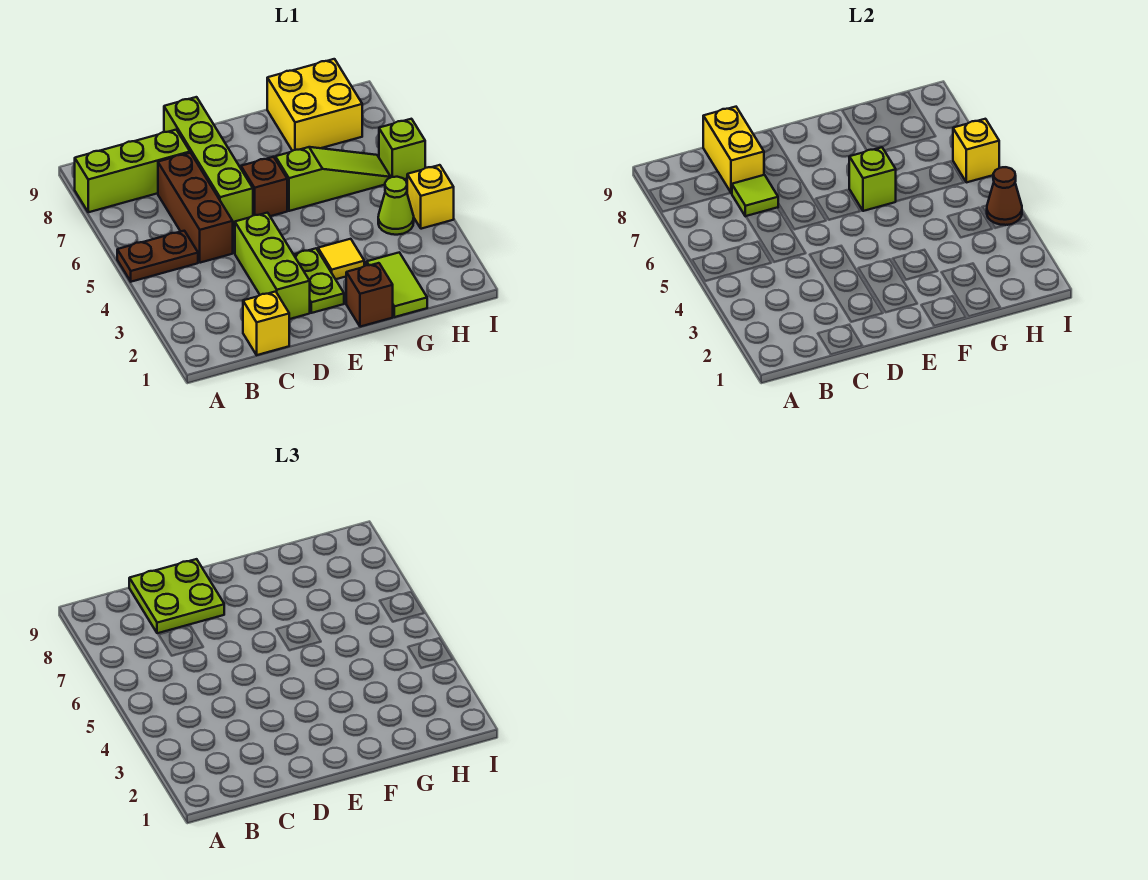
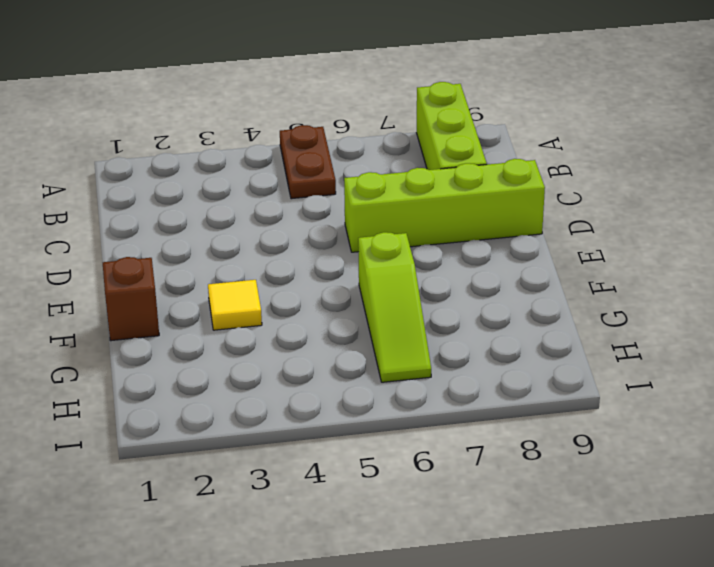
none -> yellow 1x1 brick [243,291,289,355]
none -> brown 1x3 brick [158,153,233,263]
none -> lime 1x3 brick [235,213,310,319]

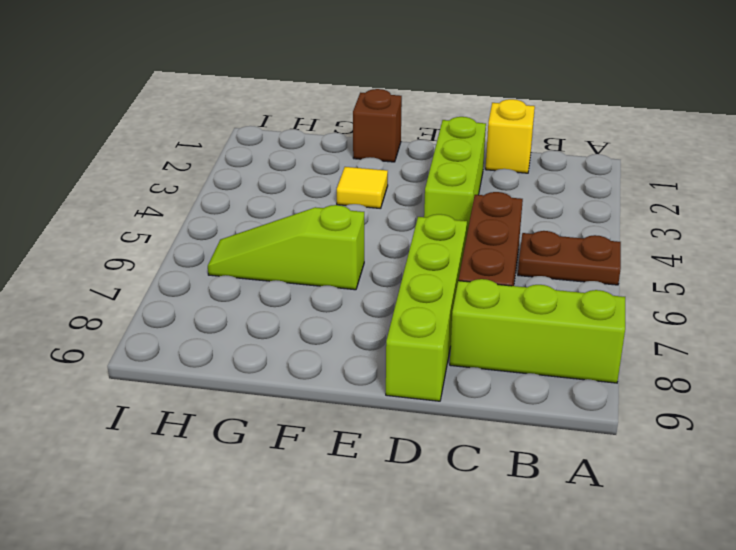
none -> lime 1x2 plate [294,248,344,313]
none -> brown 1x1 brick [241,157,287,216]
none -> lime 1x2 tile [367,252,427,317]

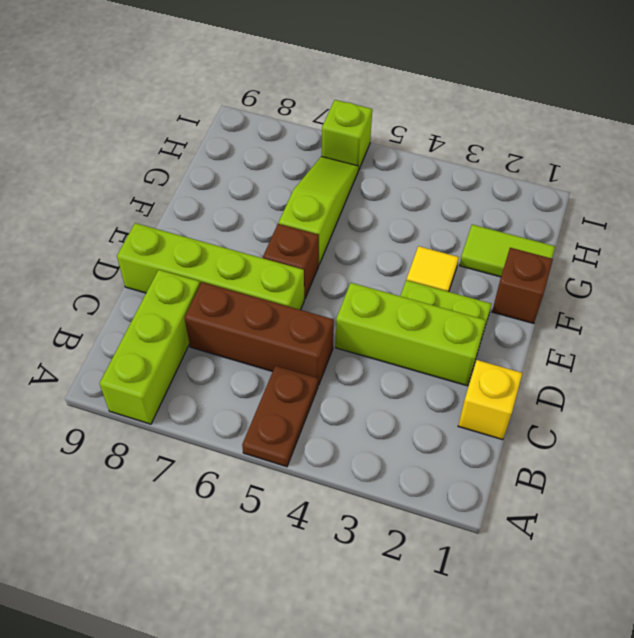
none -> yellow 2x2 brick [267,59,362,151]
none -> lime 1x1 cone [378,177,414,235]
none -> yellow 1x1 brick [407,165,454,229]

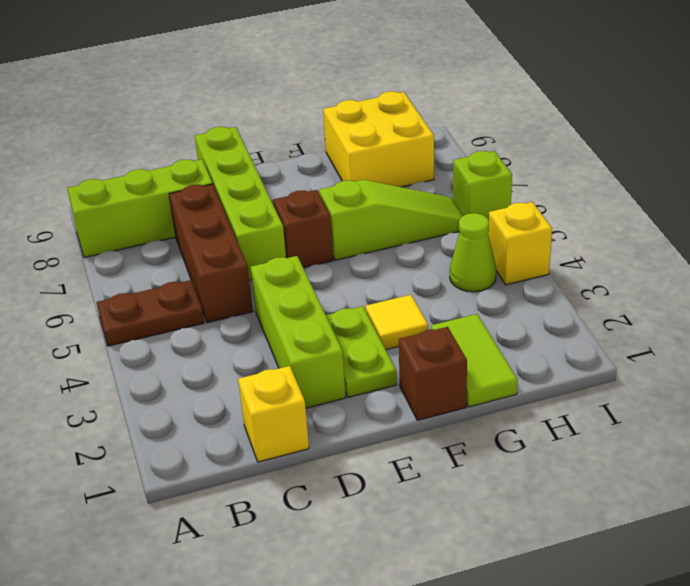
none -> lime 1x1 tile [732,175,778,216]
none -> yellow 1x2 brick [703,107,764,193]
none -> lime 1x1 brick [849,147,896,211]

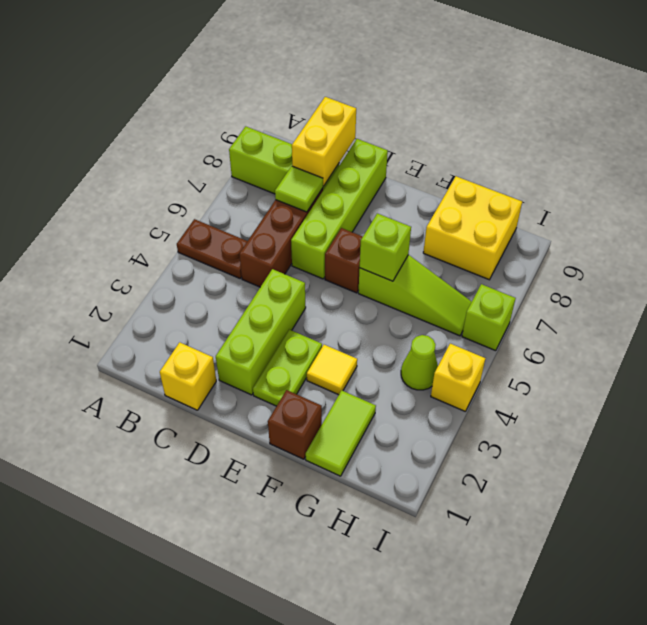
none -> brown 1x1 cone [987,167,1022,225]
none -> yellow 1x1 brick [953,119,999,182]
none -> lime 2x2 plate [129,559,224,633]

